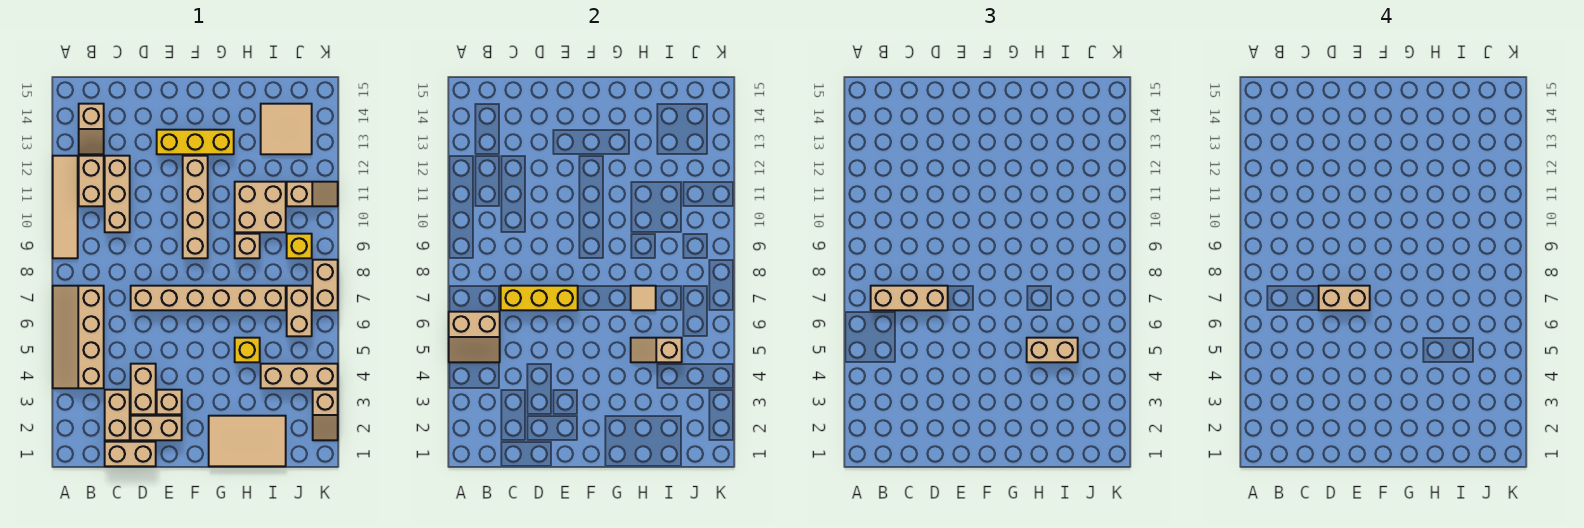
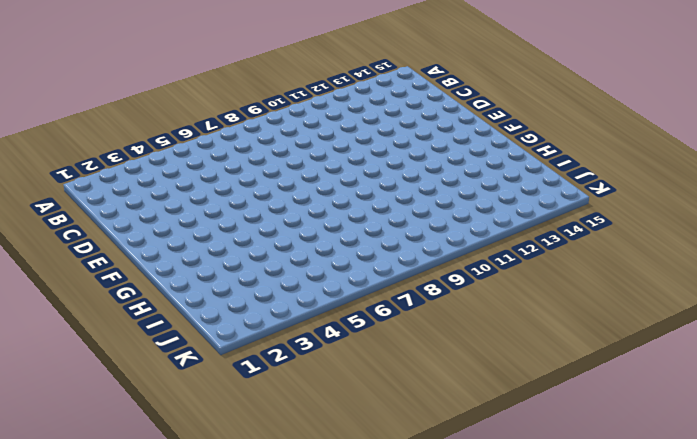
none -> tan 2x4 slope [53,286,104,388]
none -> tan 1x4 tile [53,156,78,258]
none -> tan 1x2 brick [79,156,104,206]
none -> tan 1x2 slope [79,104,104,154]

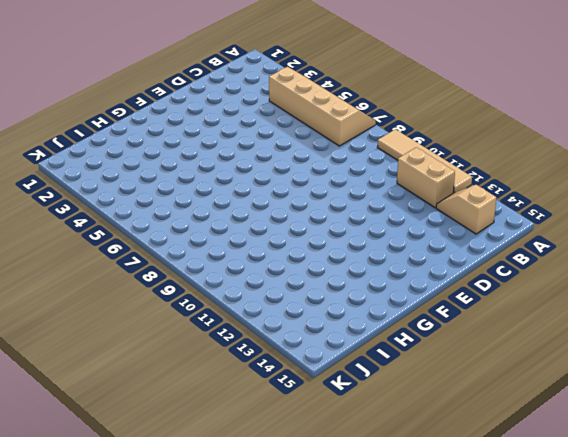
none -> tan 1x2 brick [105,442,156,466]
none -> tan 1x2 brick [105,390,130,440]
none -> tan 1x3 brick [105,156,130,232]
none -> tan 1x2 brick [131,416,182,440]

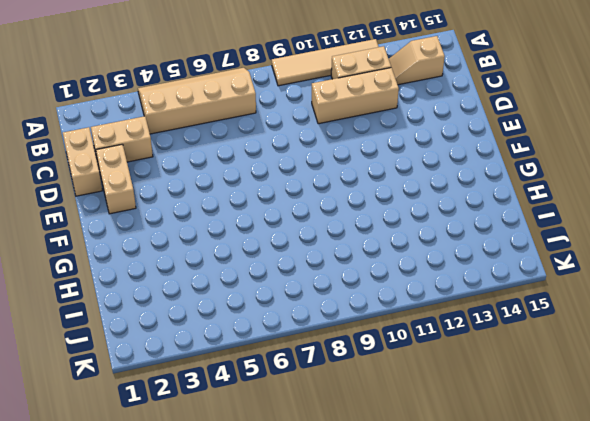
none -> tan 1x2 brick [131,364,156,414]
none -> tan 1x6 brick [131,286,286,310]
none -> tan 1x1 brick [157,390,182,414]
none -> yellow 1x3 brick [157,130,234,154]

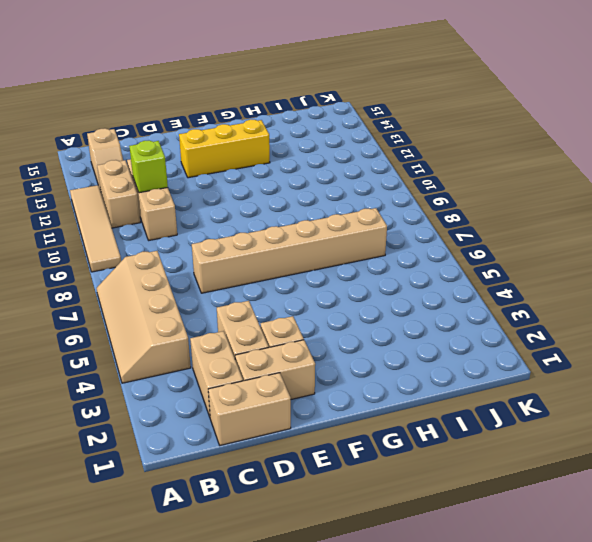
lime 1x1 brick [129,140,168,193] -> none
none -> tan 1x4 brick [183,156,208,258]
none -> tan 2x3 tile [209,416,286,466]
none -> yellow 1x1 brick [235,338,260,362]
none -> tan 1x1 brick [235,234,260,258]

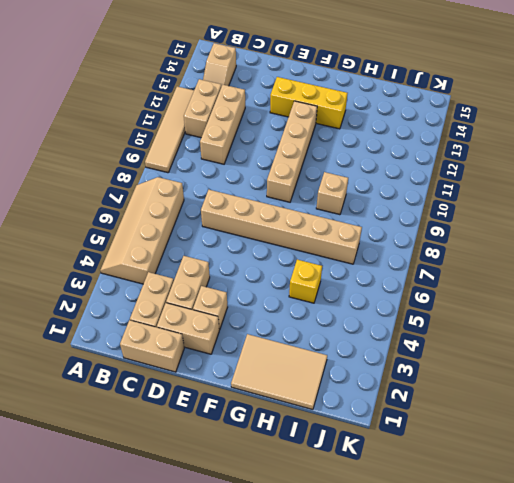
none -> tan 2x2 brick [235,182,286,232]
none -> tan 1x3 brick [261,364,338,388]
none -> tan 2x2 tile [261,104,312,154]
none -> tan 1x2 brick [287,286,312,336]

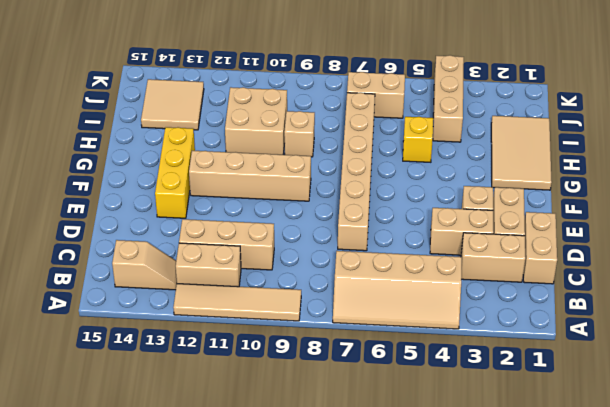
none -> yellow 1x1 brick [287,234,312,258]
none -> tan 1x2 slope [287,182,338,206]
none -> tan 1x2 slope [313,390,338,440]
none -> tan 1x2 brick [313,260,338,310]

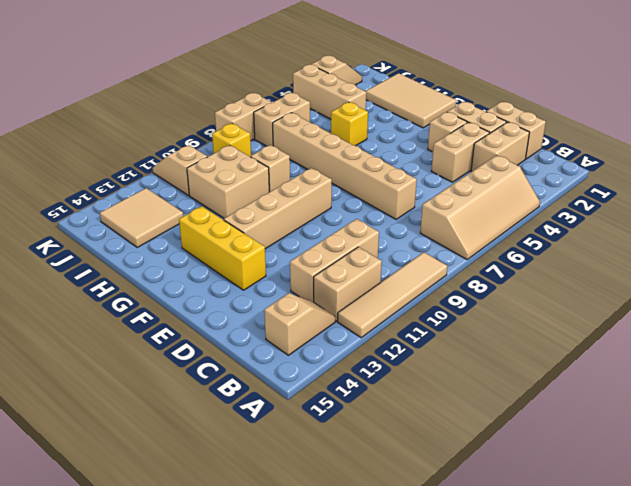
none -> tan 2x2 slope [449,312,500,362]
none -> yellow 1x3 brick [501,286,578,310]
none -> tan 1x2 slope [631,338,682,362]
none -> tan 1x1 tile [631,286,656,310]

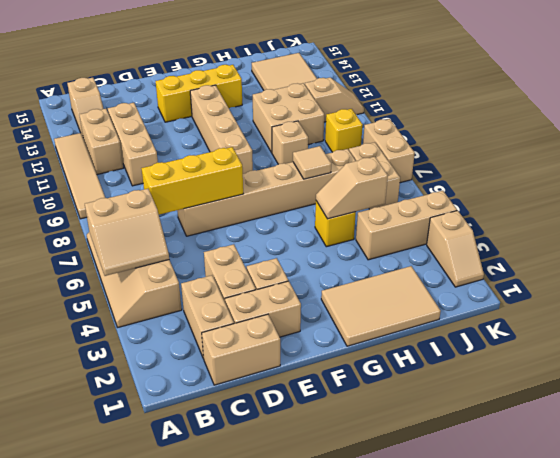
none -> tan 1x3 brick [871,286,948,310]
none -> tan 1x2 brick [1027,338,1078,362]
none -> tan 1x2 brick [1319,286,1370,310]

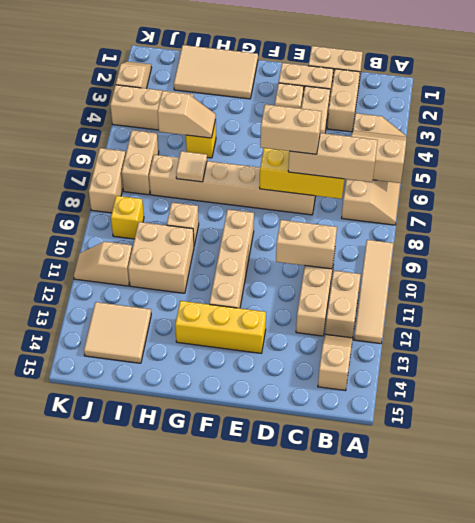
tan 1x2 brick [276,220,337,269] -> tan 1x2 brick moved to [1027,338,1078,362]

